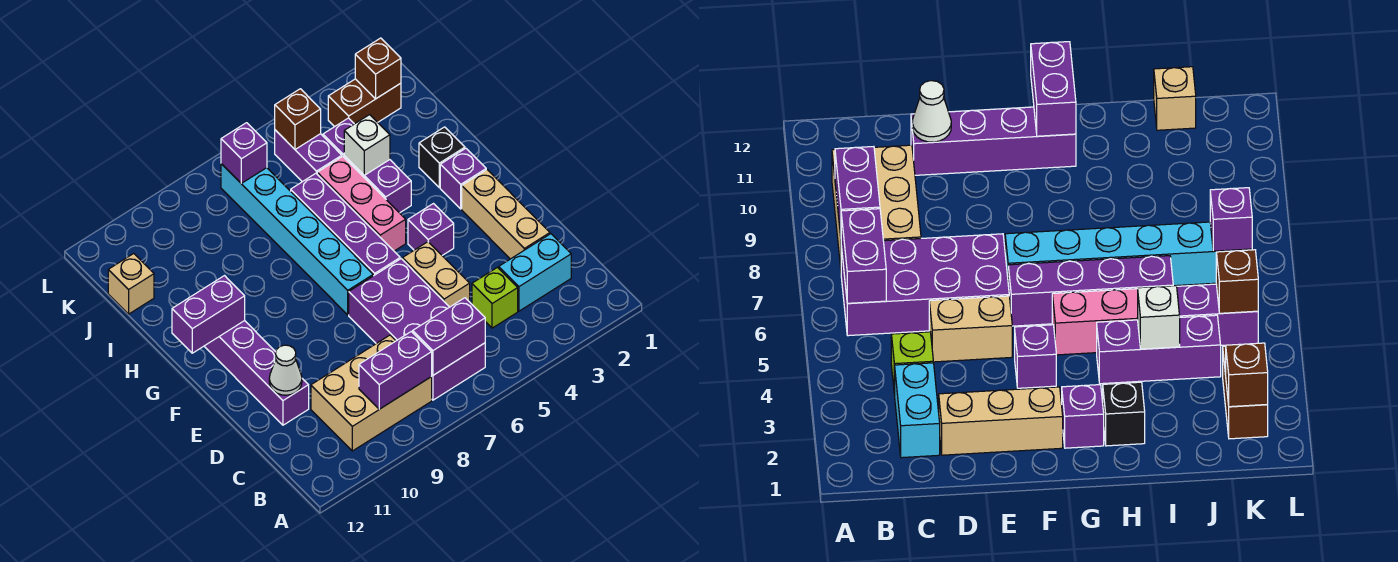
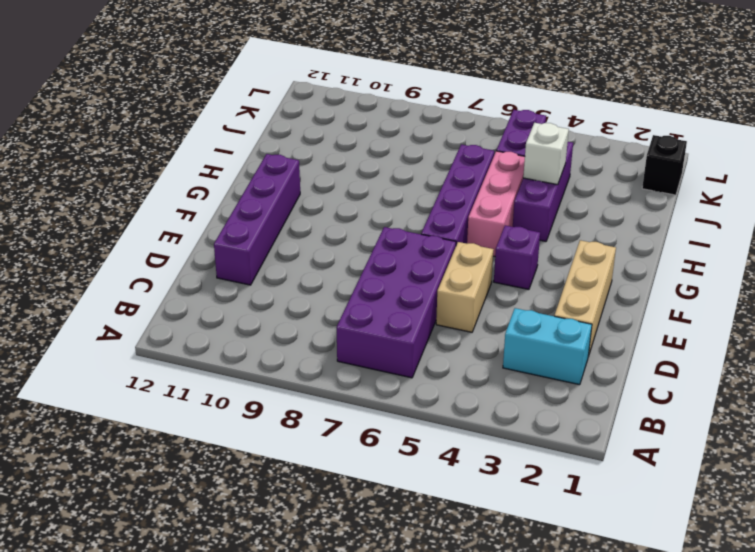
black 1x1 brick [642,135,687,195] -> black 1x1 brick moved to [419,127,465,188]
none -> tan 2x3 brick [311,335,432,451]
none -> lime 1x1 brick [472,267,518,328]
none -> cyan 1x6 brick [221,164,373,315]

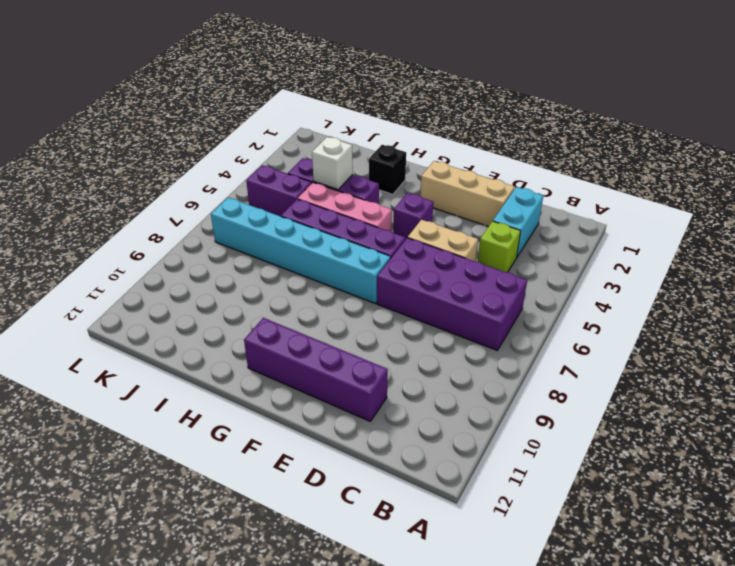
none -> tan 2x3 brick [311,335,432,451]
none -> purple 1x1 brick [440,148,486,209]
none -> tan 1x1 brick [108,254,154,314]

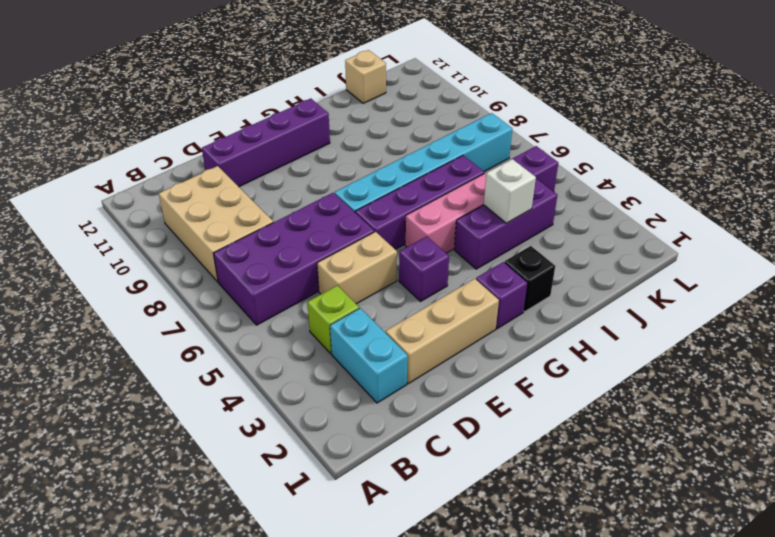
none -> brown 1x2 brick [328,79,401,127]
none -> purple 1x2 brick [413,298,485,375]
none -> purple 1x2 brick [359,332,432,409]

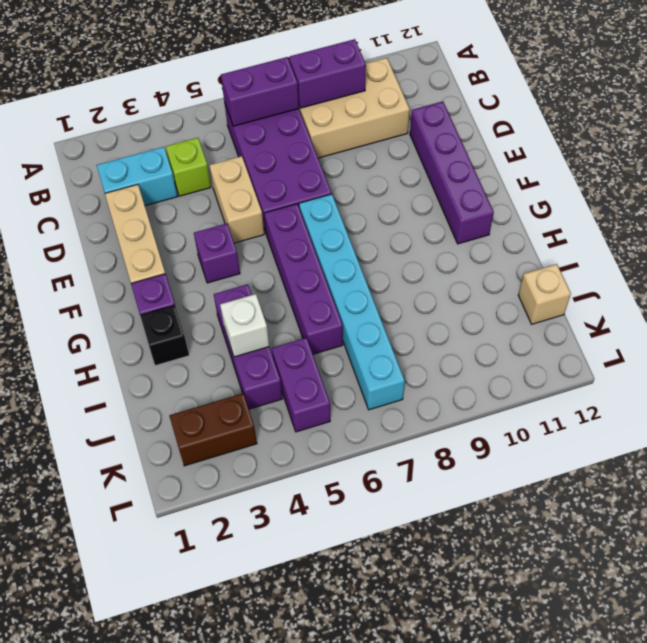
none -> pink 1x3 brick [317,156,406,251]
none -> white 1x1 cone [269,345,302,395]
none -> purple 1x2 brick [172,276,245,353]

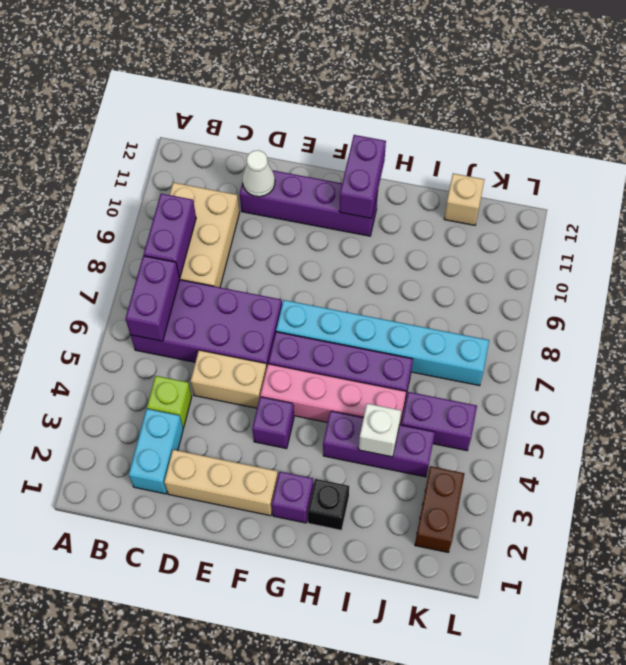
pink 1x4 brick [260,364,406,424] -> pink 1x3 brick [317,156,406,251]
none -> brown 1x1 brick [355,38,401,99]
none -> brown 1x1 brick [275,89,321,149]
none -> purple 1x1 brick [221,123,267,183]

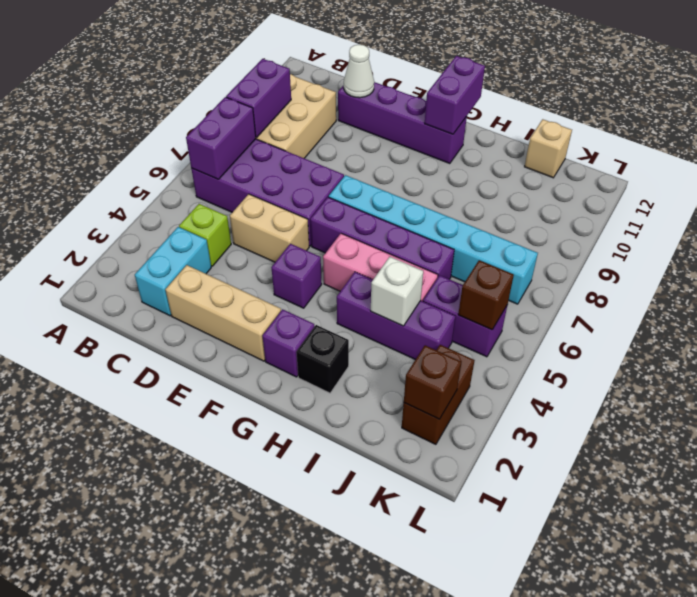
none -> purple 1x1 brick [221,123,267,183]

